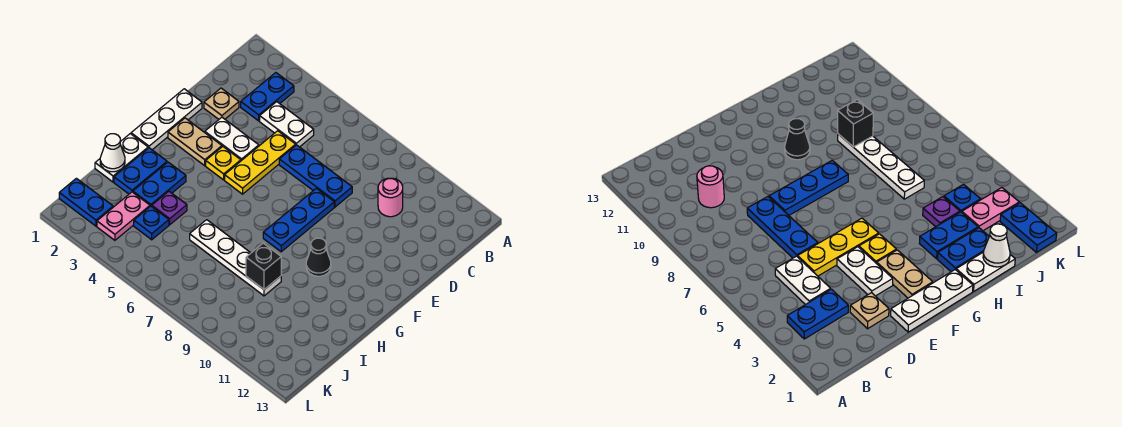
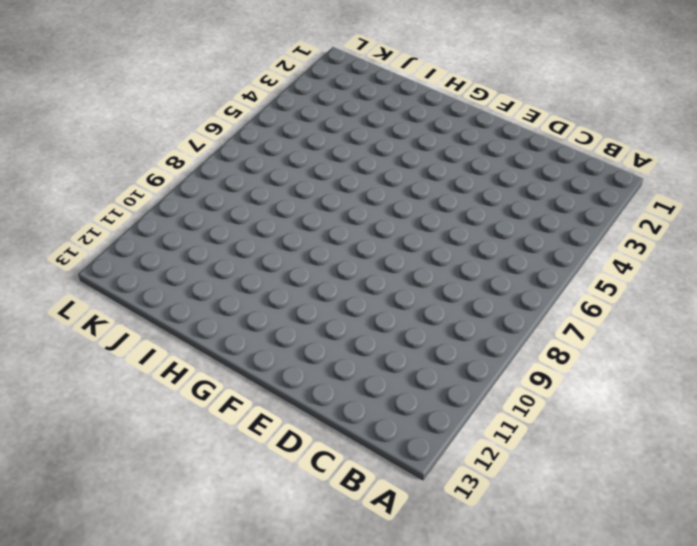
none -> blue 1x2 plate [241,73,294,121]
none -> white 1x2 plate [260,102,314,147]
none -> pink 1x1 round brick [378,178,403,217]

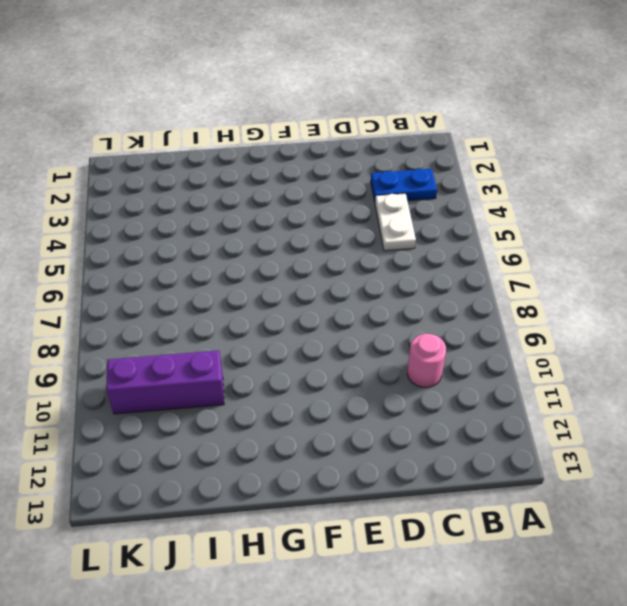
purple 1x3 brick [106,350,224,414] -> none
none -> tan 1x1 plate [204,88,239,119]
none -> yellow 1x3 plate [225,131,296,194]
none -> blue 1x3 plate [279,145,352,207]

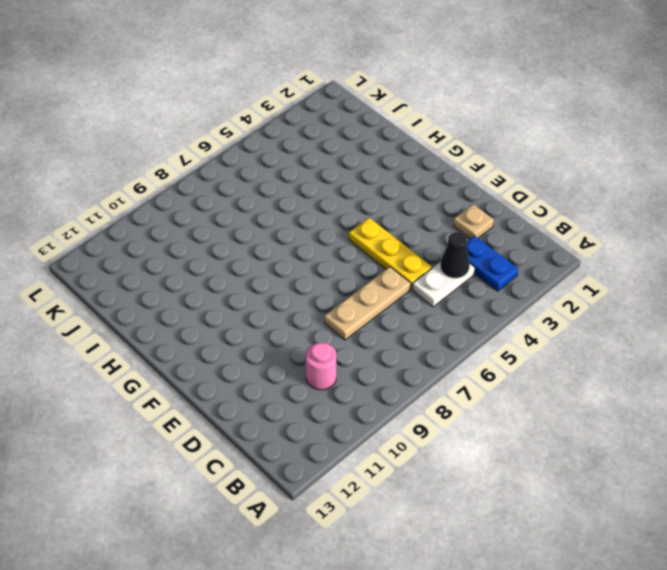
black 1x1 cone [440,232,470,278] -> black 1x1 cone moved to [306,238,331,276]
tan 1x3 plate [324,267,411,340] -> blue 1x3 plate [279,145,352,207]
none -> white 1x3 plate [131,89,202,150]
none -> white 1x2 plate [205,117,259,161]
none -> blue 1x3 plate [263,188,334,252]

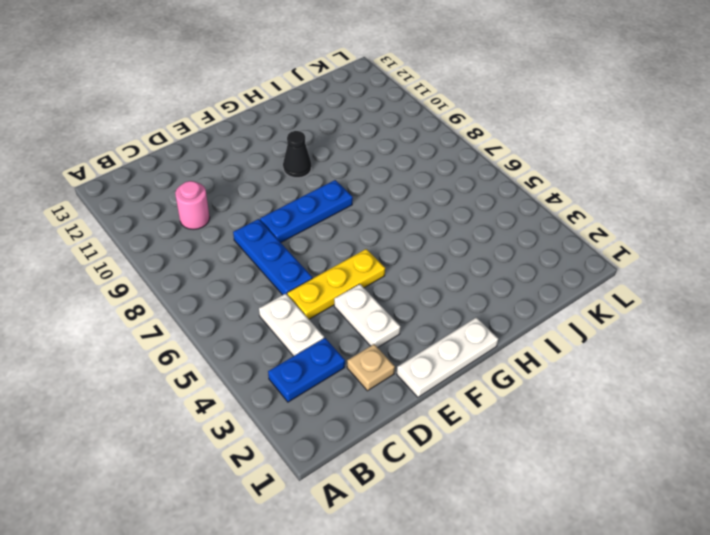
none -> tan 1x2 plate [168,118,222,166]
none -> yellow 1x1 plate [206,147,241,180]
none -> white 1x2 plate [95,134,148,182]

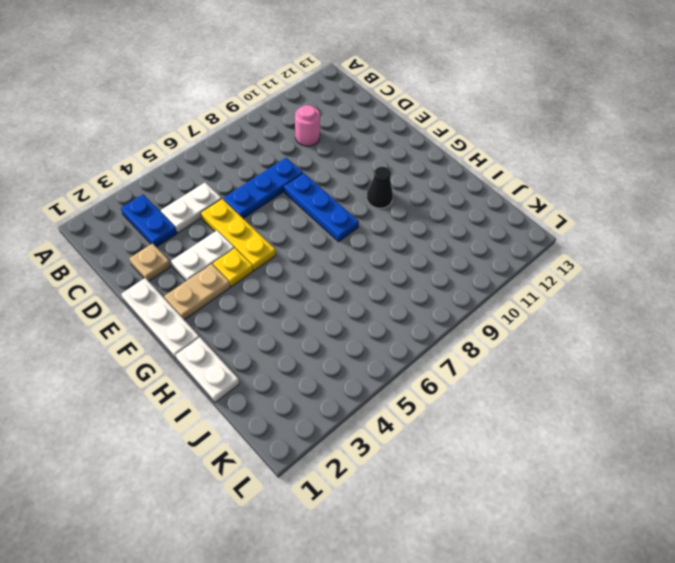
none -> blue 1x2 plate [114,148,167,194]
none -> blue 1x2 plate [133,162,186,206]
none -> purple 1x1 plate [152,191,187,225]

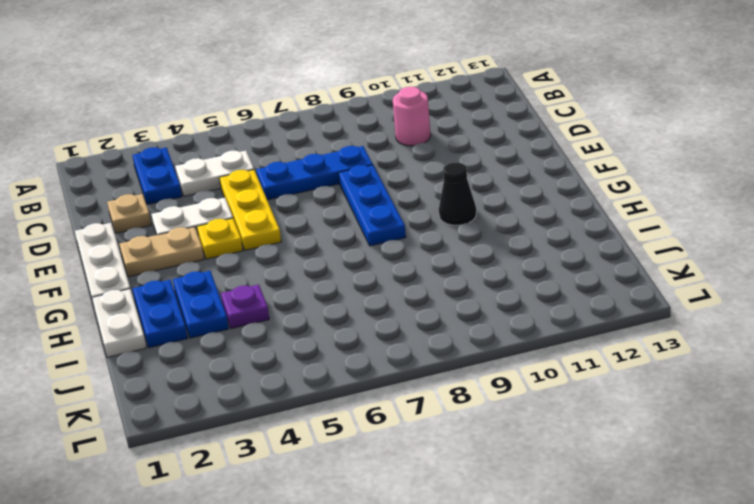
none -> white 1x4 plate [190,220,281,296]
none -> pink 1x2 plate [97,192,150,240]
none -> blue 1x1 plate [134,206,169,240]

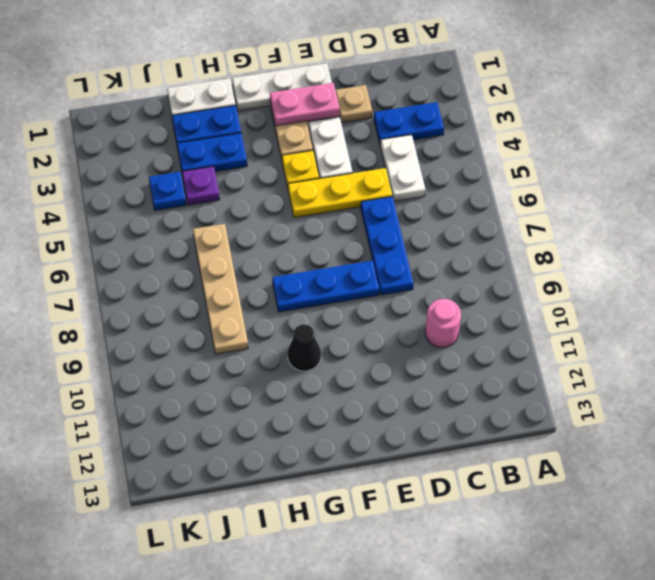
pink 1x2 plate [270,83,340,126] -> pink 1x2 plate moved to [97,192,150,240]
tan 1x4 plate [193,224,248,354] -> white 1x4 plate [190,220,281,296]
none -> blue 1x2 plate [59,178,113,226]
none -> white 1x1 cone [100,134,125,172]
none -> black 1x1 brick [246,243,281,289]

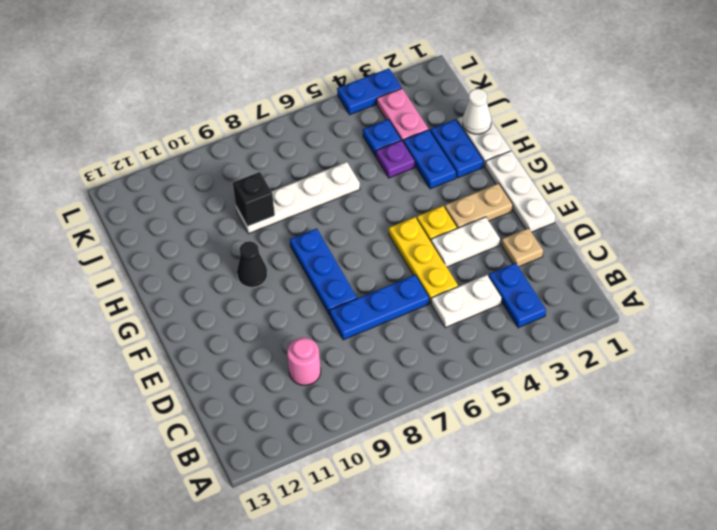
blue 1x2 plate [337,68,402,115] -> blue 1x2 plate moved to [59,178,113,226]

